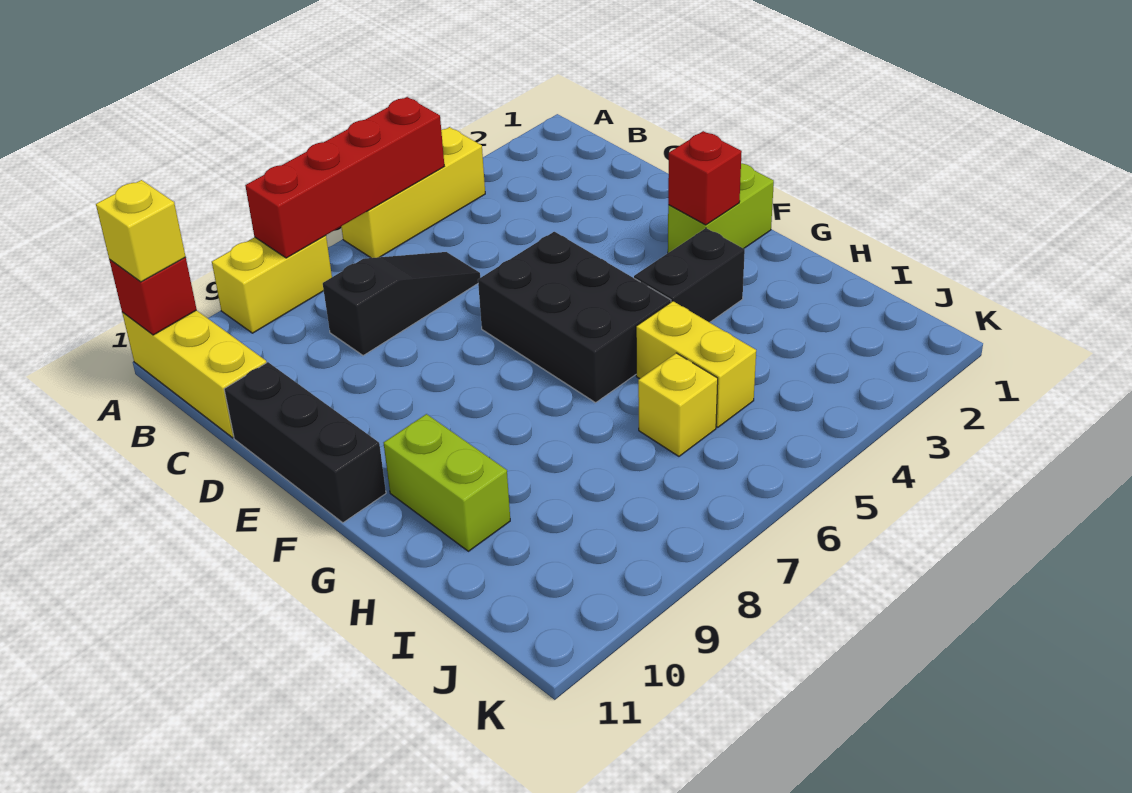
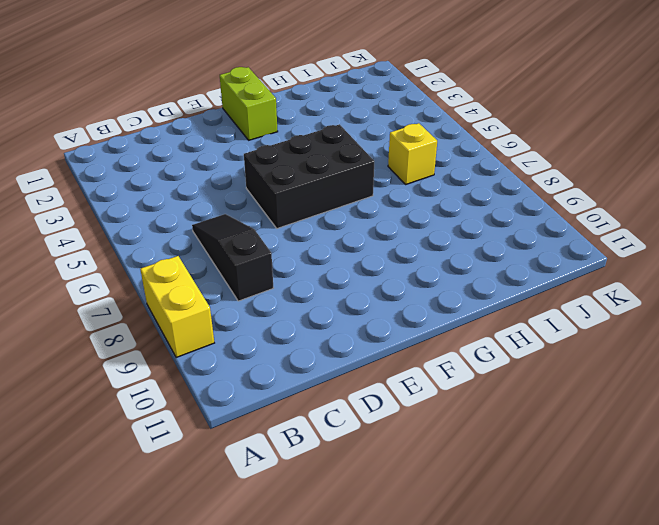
none -> yellow 1x3 brick [341,127,485,258]
none -> yellow 1x3 brick [122,310,267,438]
none -> black 1x3 brick [224,362,386,523]

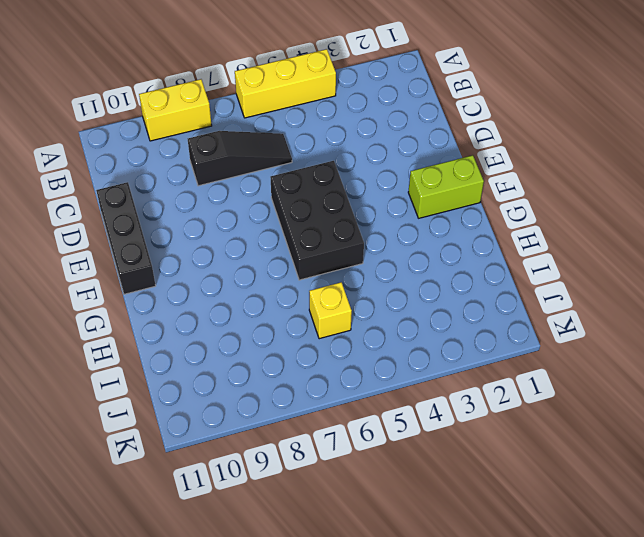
none -> yellow 1x3 brick [122,310,267,438]
none -> black 1x2 brick [634,228,745,322]
none -> lime 1x2 brick [384,414,510,551]

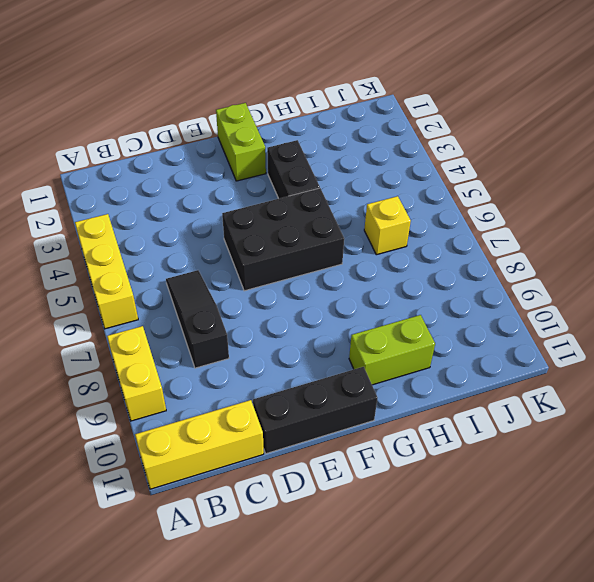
none -> yellow 1x2 brick [636,301,756,427]
none -> red 1x4 brick [245,97,444,258]
none -> red 1x1 brick [109,257,197,335]

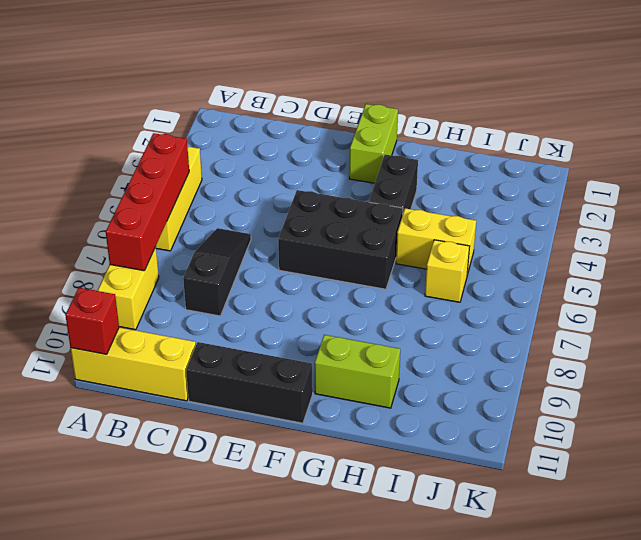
none -> red 1x1 brick [668,131,742,225]
none -> yellow 1x1 brick [96,180,186,282]

